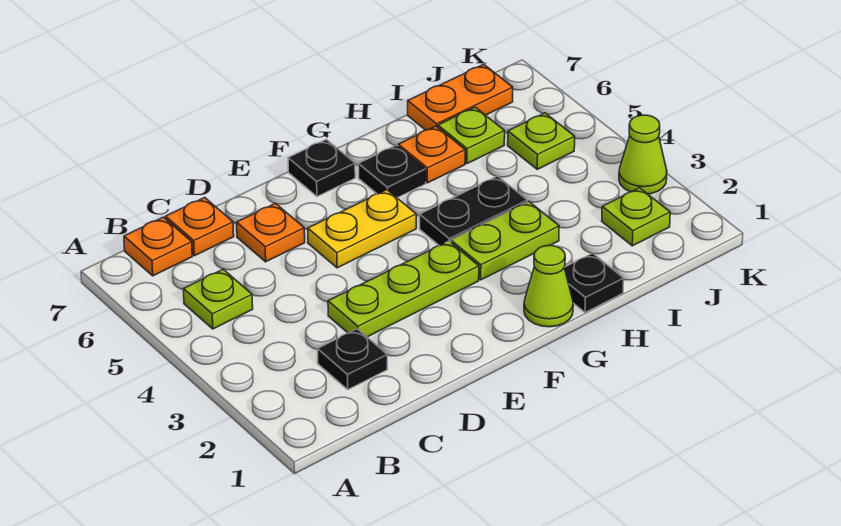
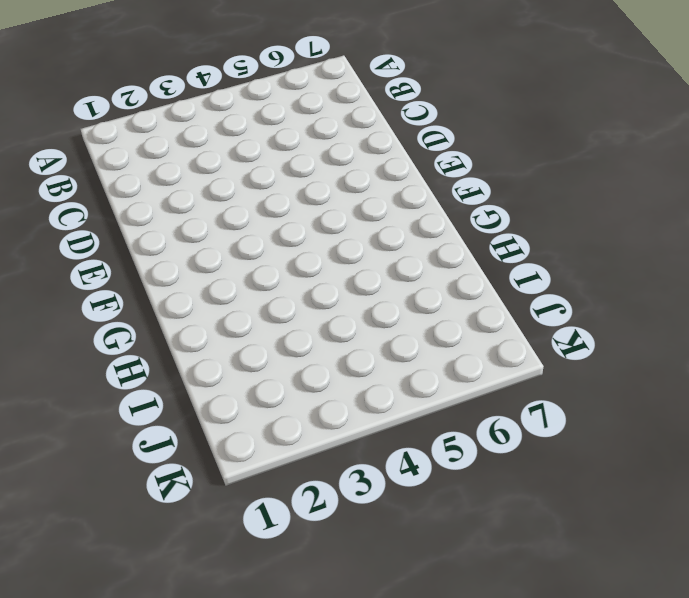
none -> lime 1x1 plate [183,269,253,329]
none -> orange 1x1 plate [124,217,192,276]
none -> black 1x1 plate [318,329,387,389]

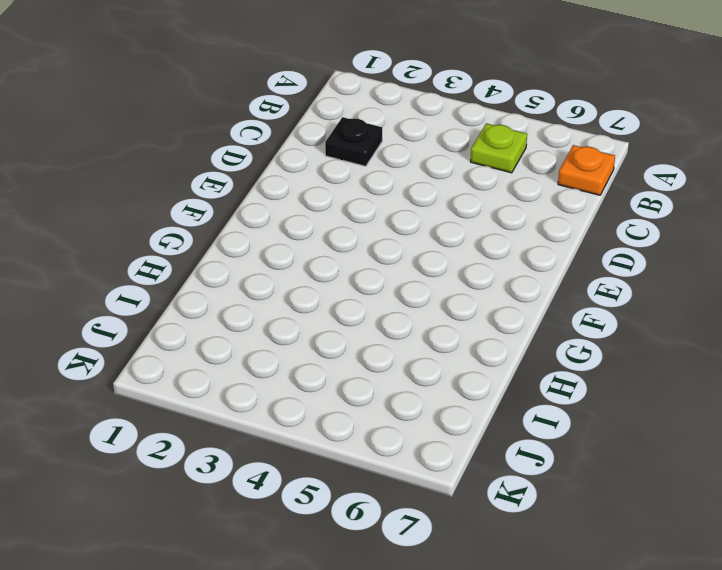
none -> orange 1x1 plate [166,198,234,256]
none -> lime 1x3 plate [328,241,479,337]
none -> orange 1x1 plate [237,204,305,262]

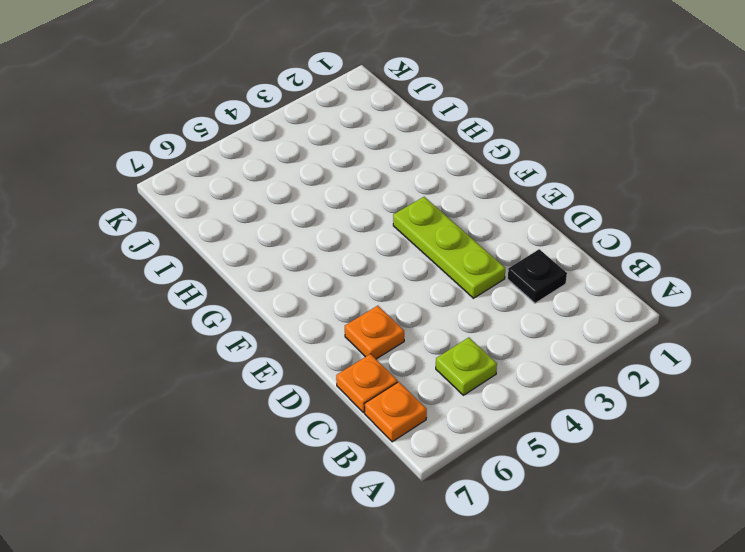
none -> yellow 1x2 plate [308,190,416,268]
none -> black 1x1 plate [288,139,355,196]
none -> lime 1x1 cone [524,246,573,327]

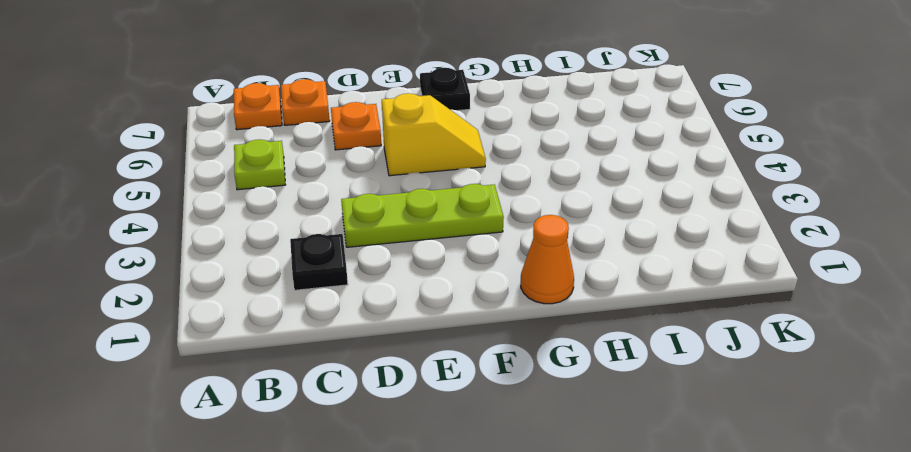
yellow 1x2 slope [382,93,486,176] -> yellow 1x2 plate [308,190,416,268]
orange 1x1 cone [521,215,574,304] -> lime 1x1 cone [524,246,573,327]
none -> lime 1x2 plate [451,202,559,280]
none -> black 1x2 plate [420,176,528,245]
none -> black 1x1 plate [358,145,426,198]

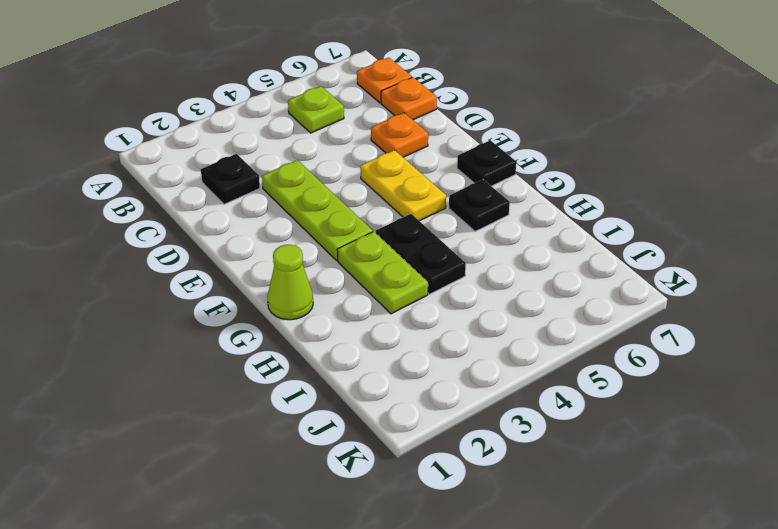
none -> black 1x1 plate [564,253,624,313]
none -> orange 1x1 plate [398,126,465,183]
none -> lime 1x1 plate [438,107,505,164]

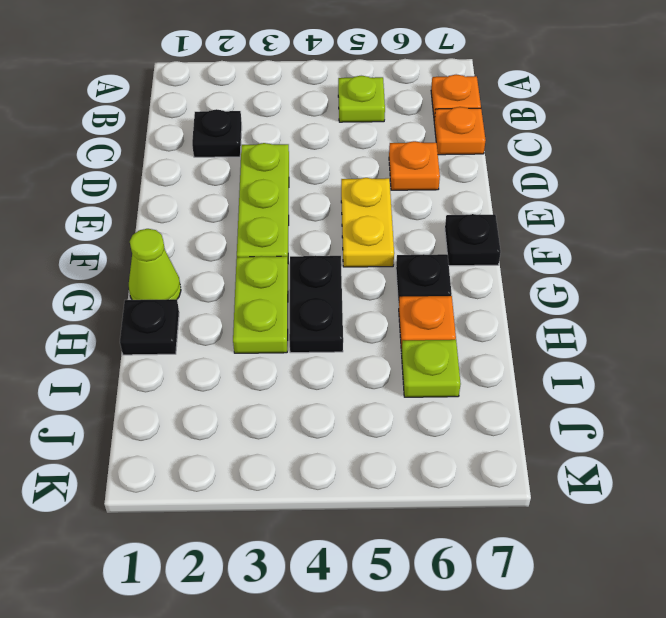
none -> orange 1x2 plate [408,64,513,130]
none -> lime 1x1 plate [602,188,670,246]
none -> lime 1x1 plate [508,113,575,169]

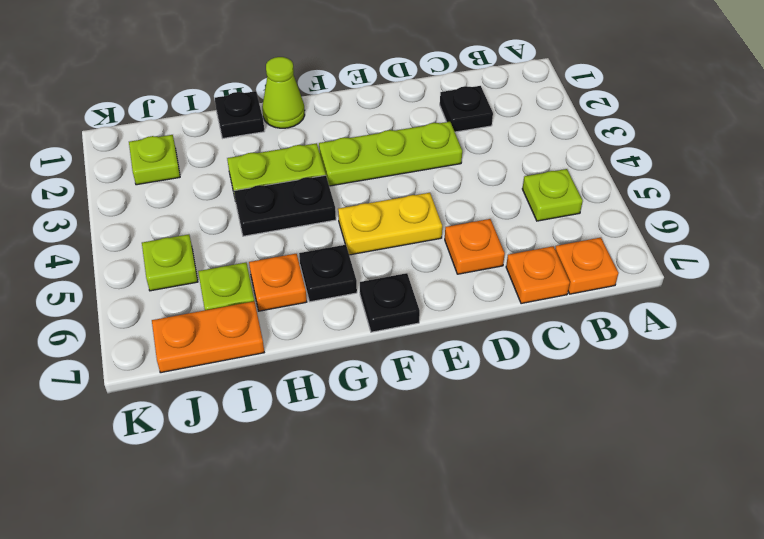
none -> lime 1x1 cone [619,115,667,194]

